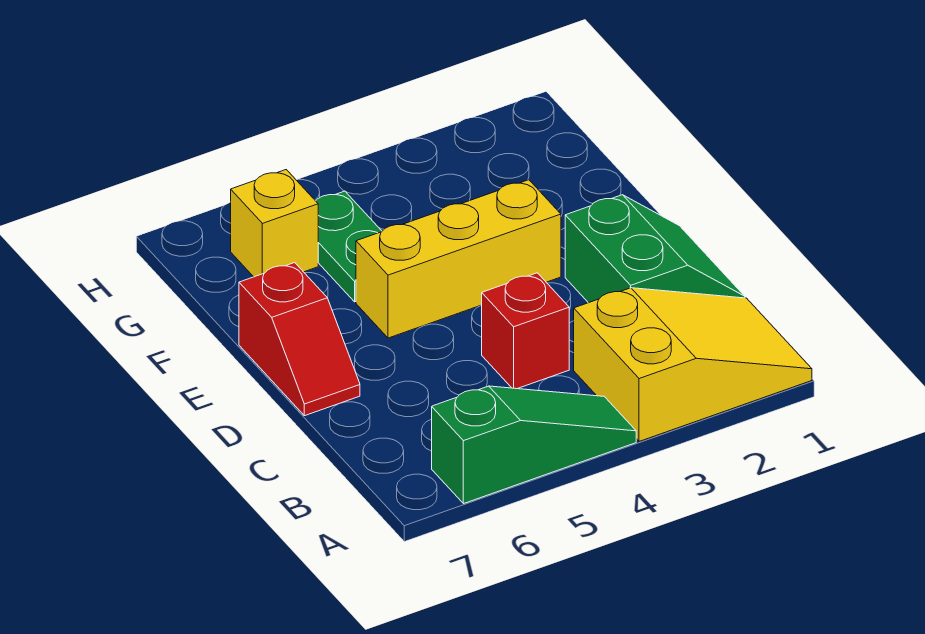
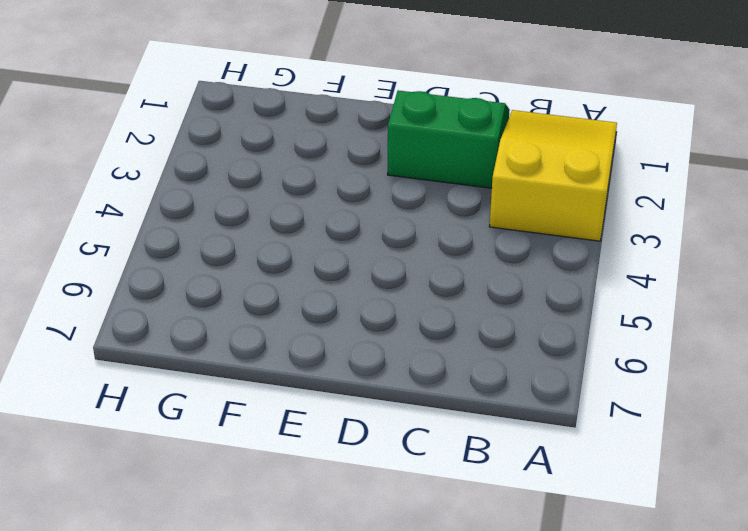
none -> green 1x3 slope [432,386,636,504]
none -> red 1x1 brick [482,273,569,389]

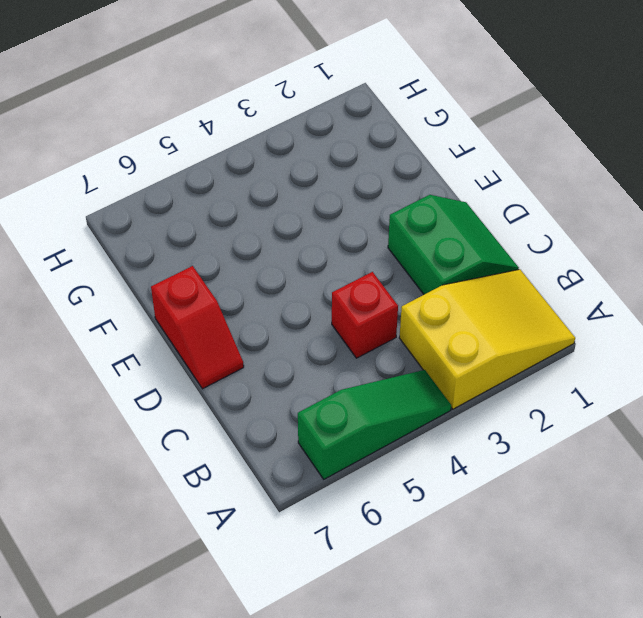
none -> yellow 1x3 brick [356,180,561,338]
none -> green 1x2 plate [316,191,382,302]

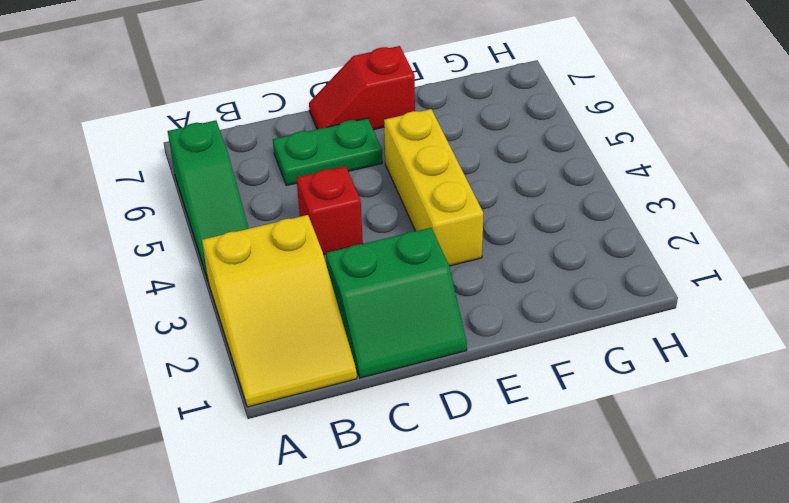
green 1x2 plate [273,118,382,185] -> green 1x2 plate moved to [316,191,382,302]
none -> yellow 1x1 brick [231,170,318,277]

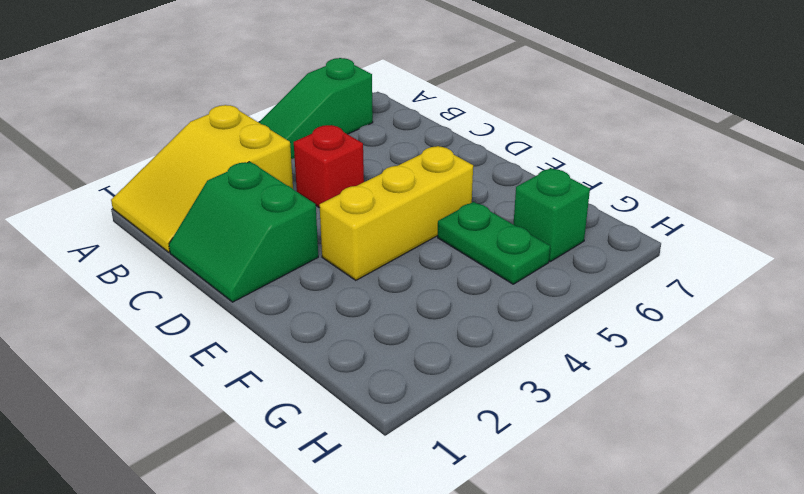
green 1x1 brick [514,168,590,262] -> yellow 1x1 brick [231,170,318,277]
none -> red 1x2 slope [239,263,360,416]

